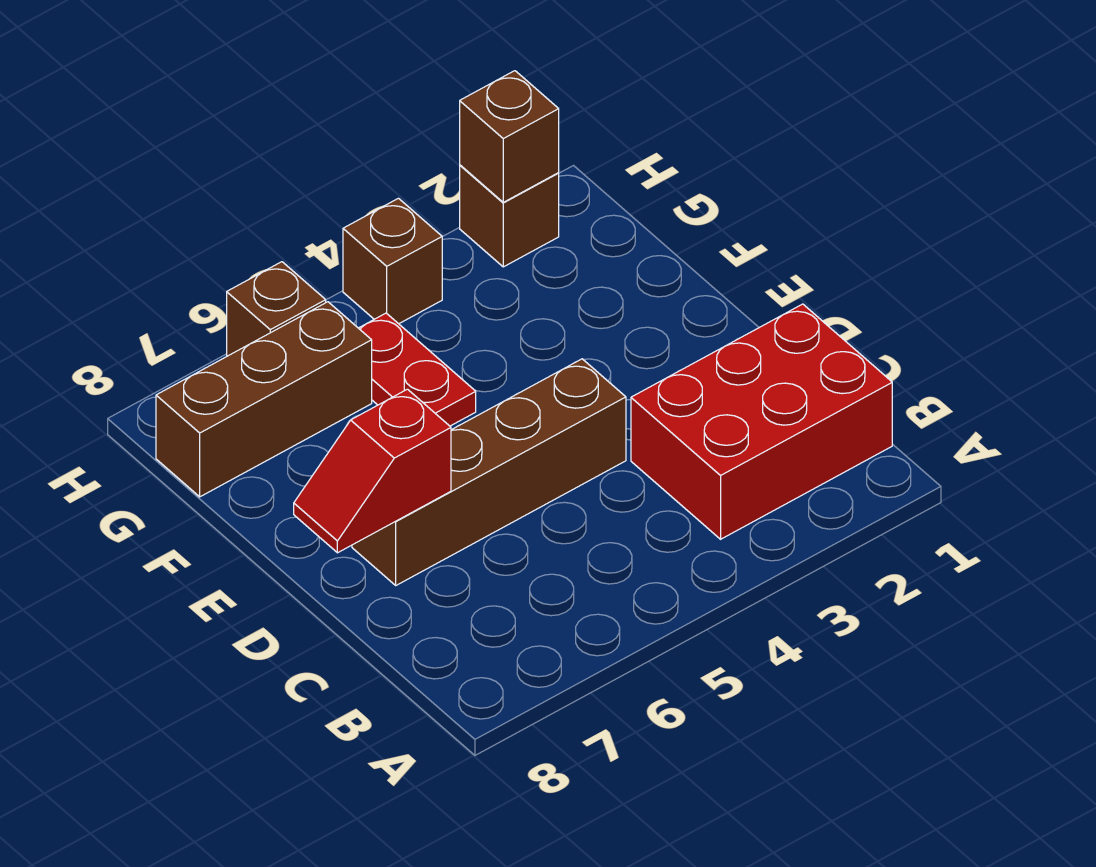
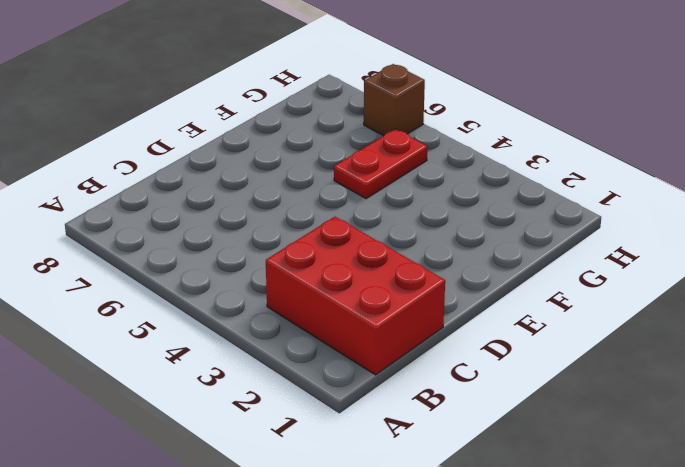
none -> brown 1x4 brick [352,359,626,585]
none -> brown 1x3 brick [156,302,372,497]

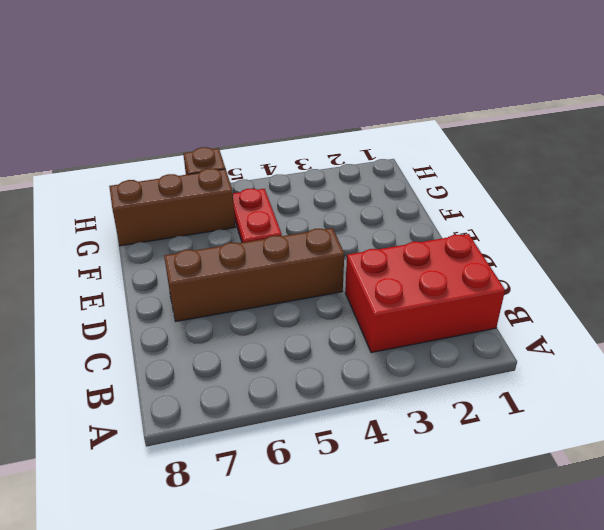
none -> brown 1x1 brick [460,165,559,267]
none -> brown 1x1 brick [343,198,442,324]

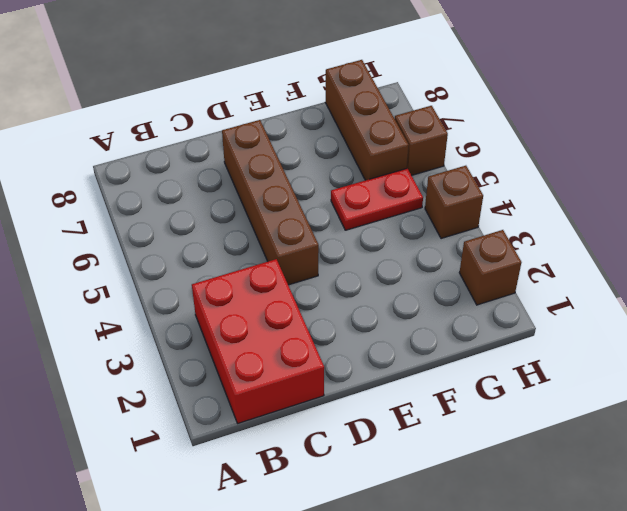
none -> red 1x2 slope [294,389,451,553]
none -> brown 1x1 brick [460,71,559,202]

